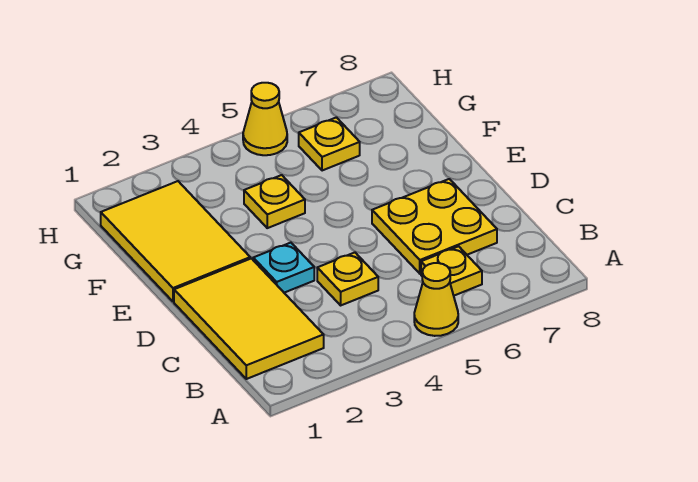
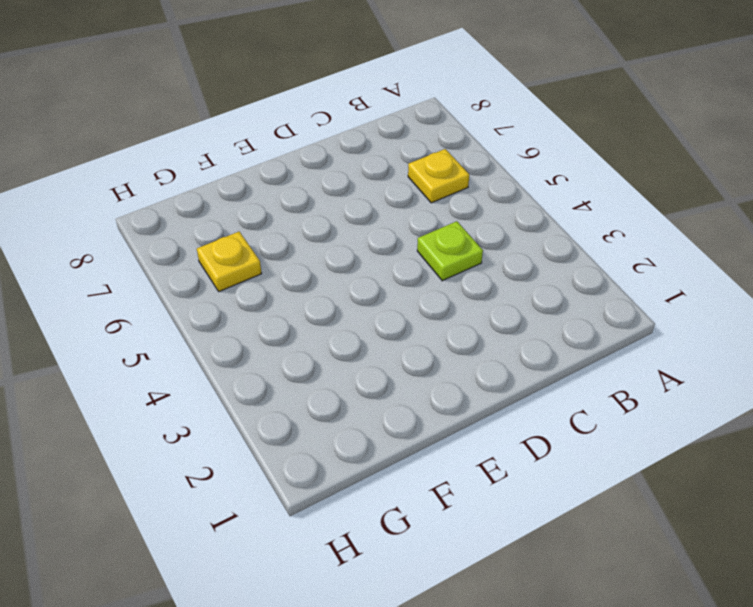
lime 1x1 plate [417,221,483,281] -> yellow 1x1 plate [317,253,378,305]
none -> yellow 1x1 cone [414,263,458,336]
none -> yellow 2x3 tile [174,258,324,379]

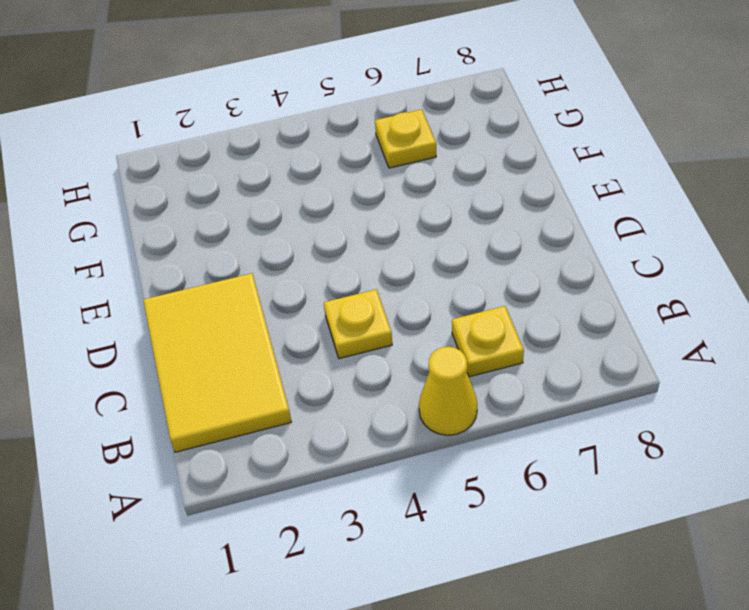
none -> yellow 2x2 plate [372,179,497,274]
none -> cyan 1x1 plate [253,243,314,293]

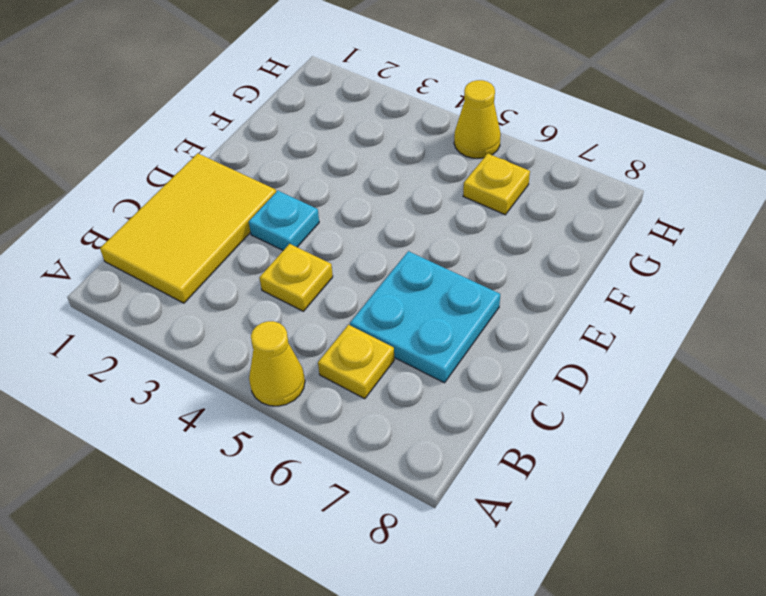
cyan 2x2 plate [350,251,500,383] -> yellow 2x2 plate [372,179,497,274]
none -> yellow 2x3 tile [101,181,250,302]
none -> yellow 1x1 plate [244,175,305,228]

